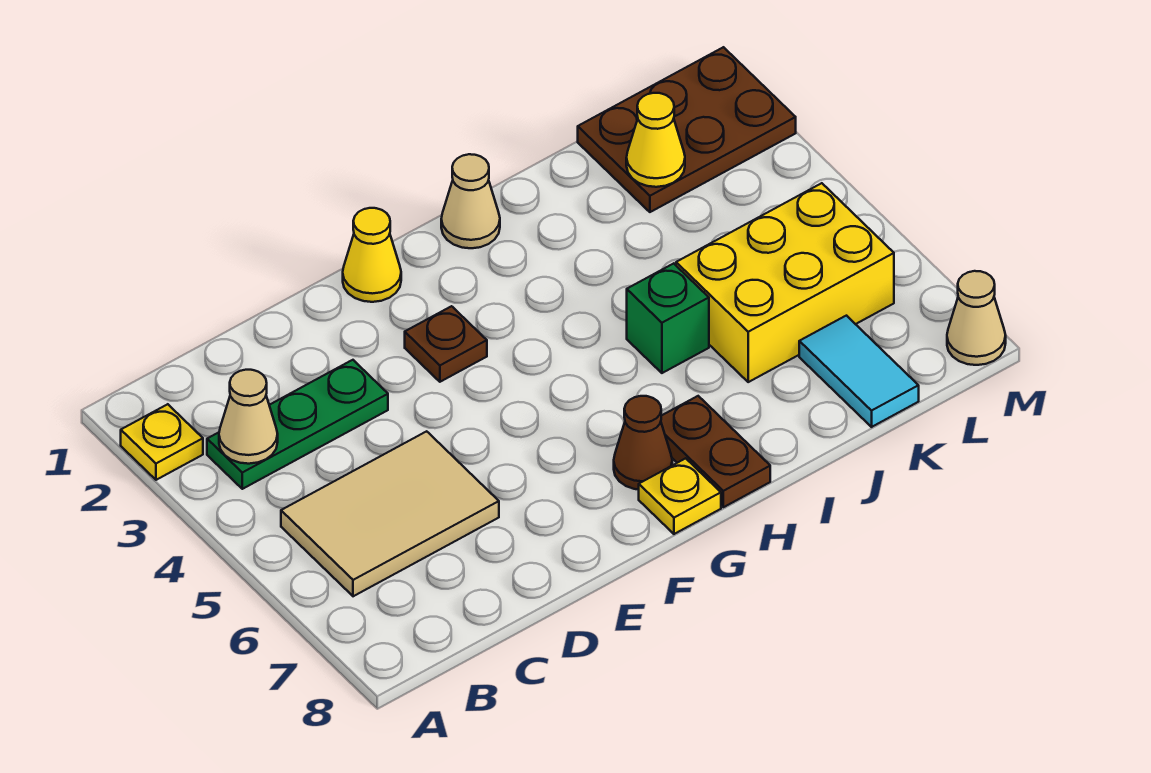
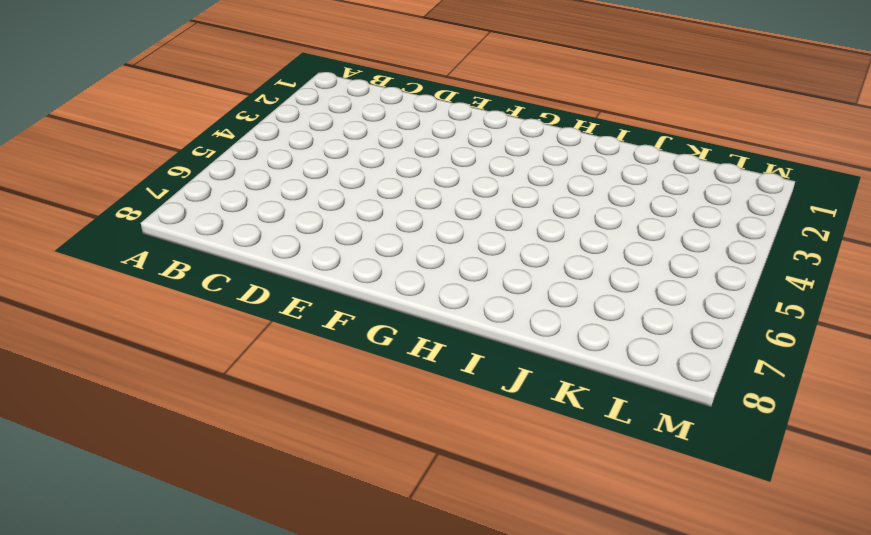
none -> yellow 1x1 plate [121,404,203,480]
none -> green 1x3 plate [207,360,388,489]
none -> tan 2x3 tile [281,431,499,596]

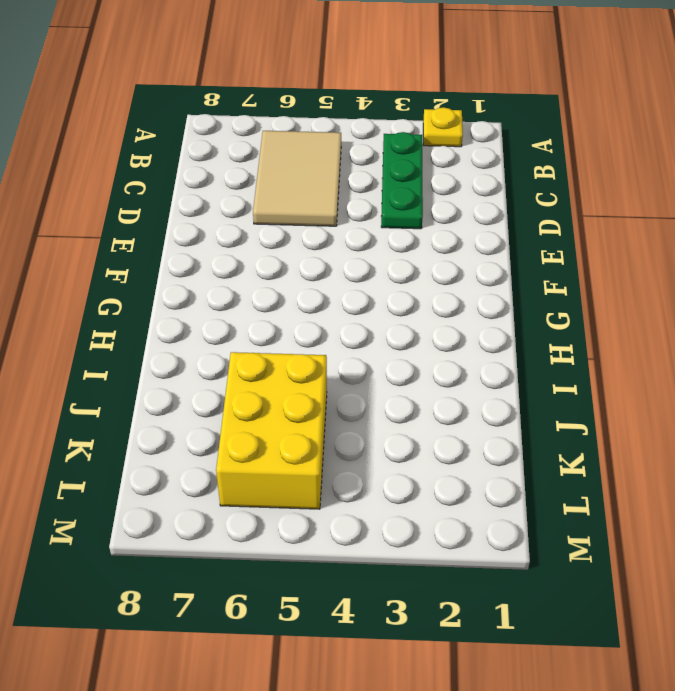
none -> yellow 1x1 cone [343,208,401,302]
none -> brown 1x1 plate [405,306,487,382]
none -> brown 1x1 cone [614,396,672,489]

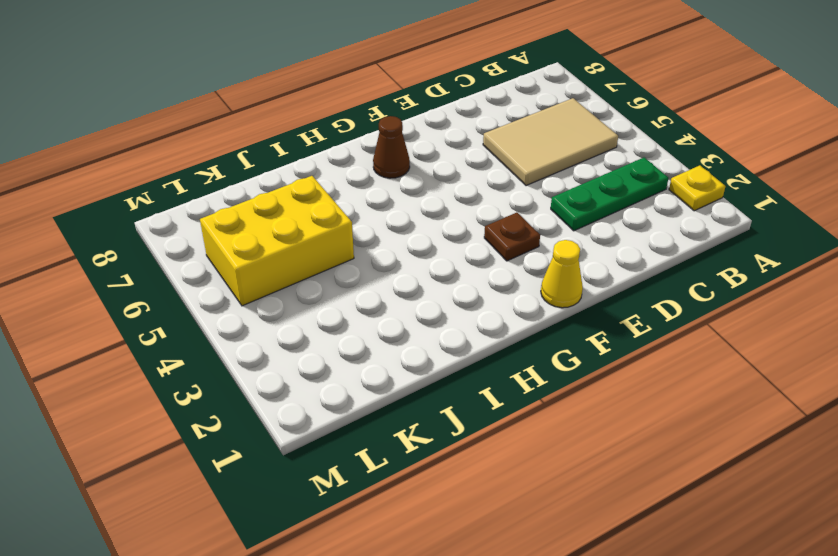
none -> yellow 1x1 plate [639,458,721,534]
none -> tan 1x1 cone [441,154,500,248]
none -> brown 1x2 plate [661,396,770,507]

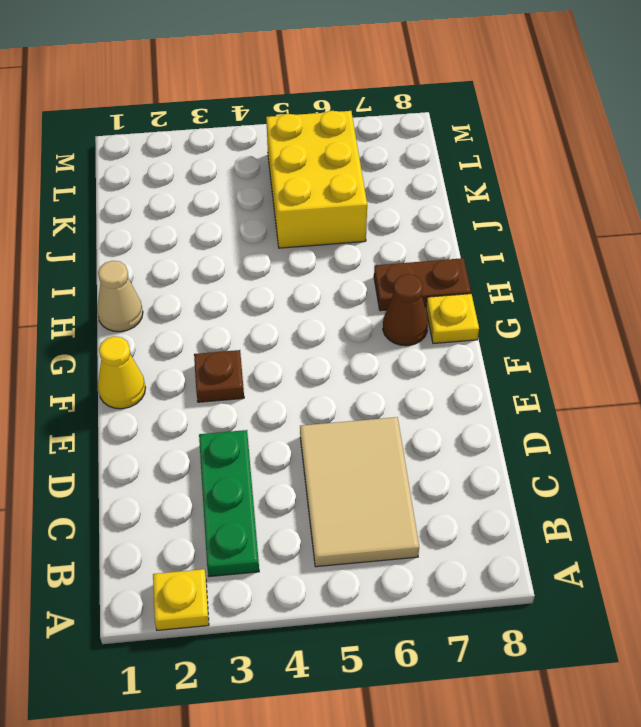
none -> green 1x1 brick [627,263,709,373]
none -> brown 2x3 plate [578,47,796,212]
none -> cyan 1x2 tile [799,316,919,427]

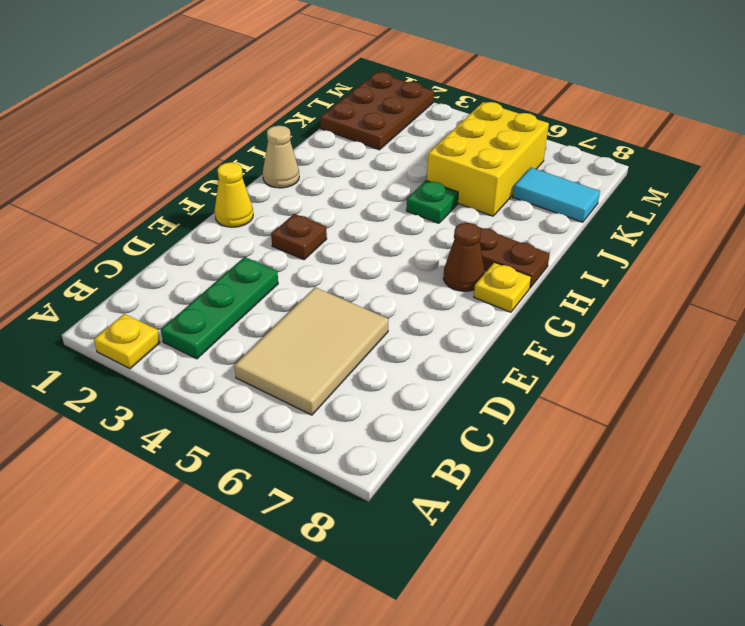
green 1x1 plate [406,180,458,223] -> green 1x1 brick [627,263,709,373]
none -> tan 1x1 cone [947,271,1006,365]
none -> tan 1x1 cone [219,370,278,464]
none -> yellow 1x1 cone [626,93,685,187]

